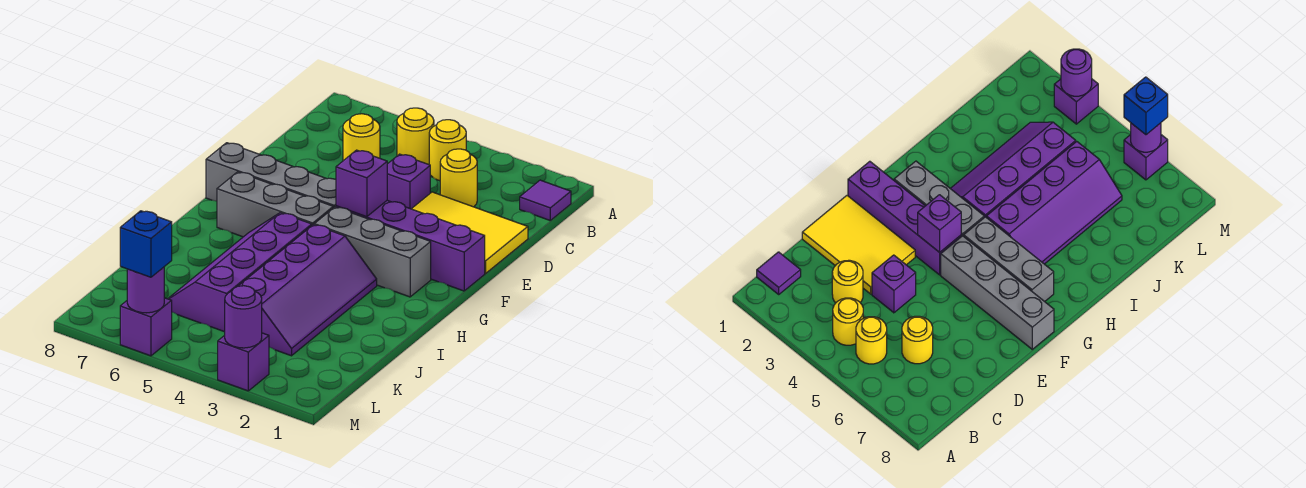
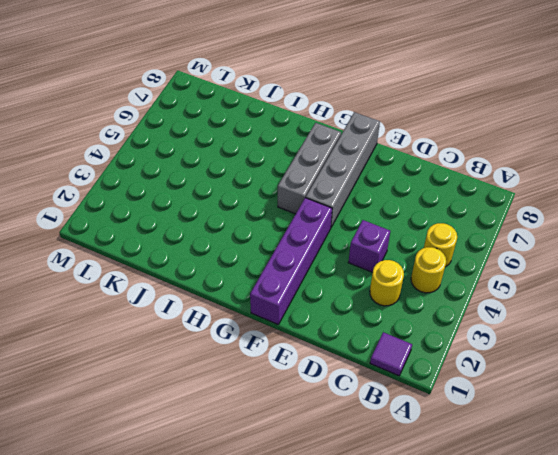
none -> yellow 1x1 round brick [343,114,380,161]
none -> yellow 2x3 tile [412,192,528,273]
none -> grey 1x3 brick [314,207,431,297]

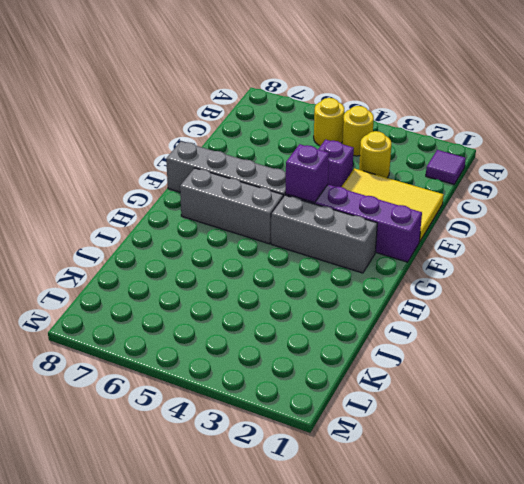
none -> yellow 1x1 round brick [343,114,380,161]
none -> purple 2x4 slope [239,225,377,356]
none -> purple 2x4 slope [168,213,312,332]

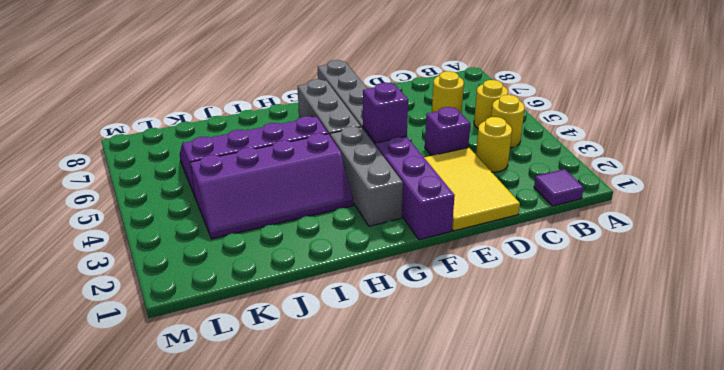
none -> purple 1x1 brick [218,333,269,391]
none -> purple 1x1 brick [120,298,172,356]
none -> purple 1x1 round brick [225,286,262,348]

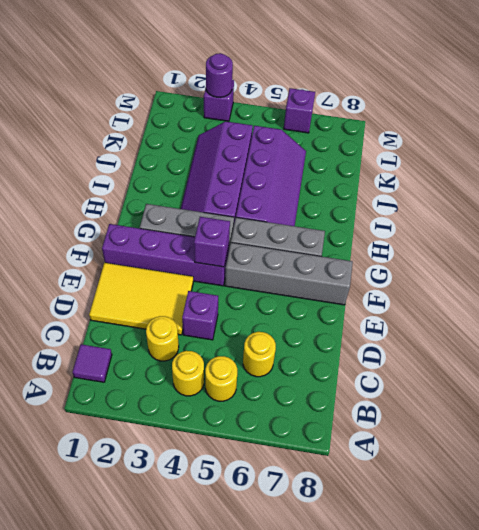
none -> purple 1x1 round brick [127,267,164,313]
none -> blue 1x1 brick [120,211,172,277]

